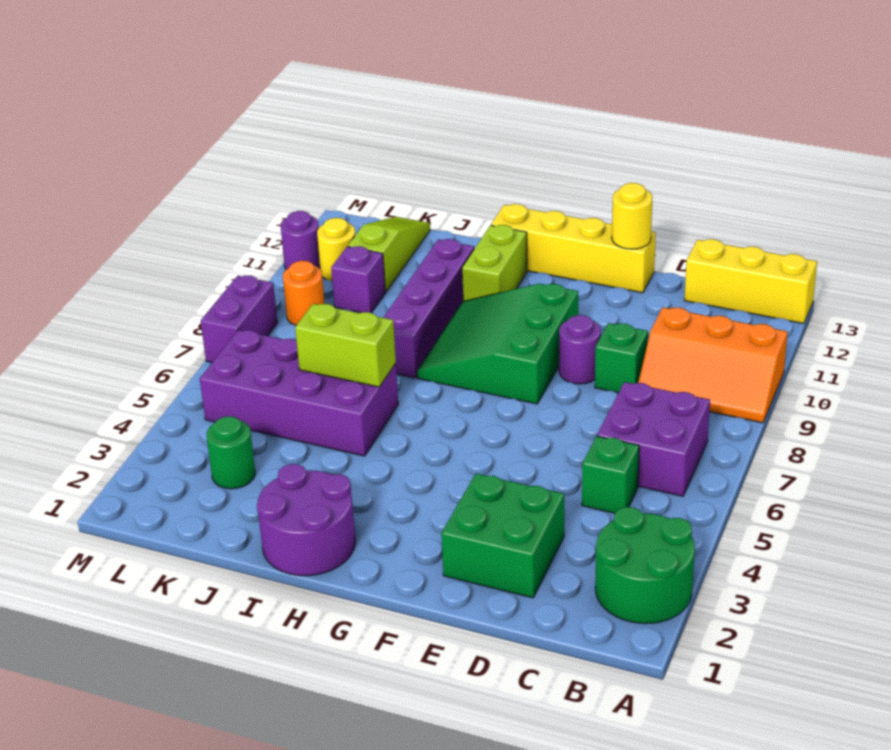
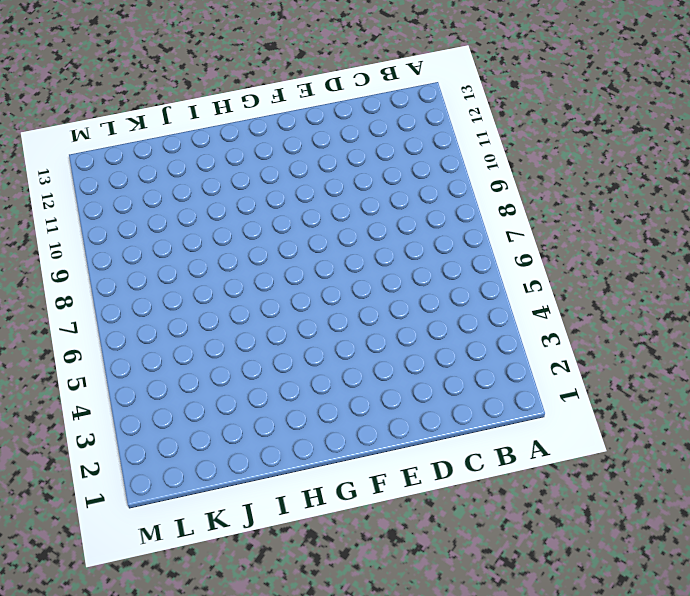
none -> green 2x2 round brick [595,507,695,624]
none -> orange 2x3 slope [638,307,788,423]
none -> yellow 1x3 brick [684,239,817,324]

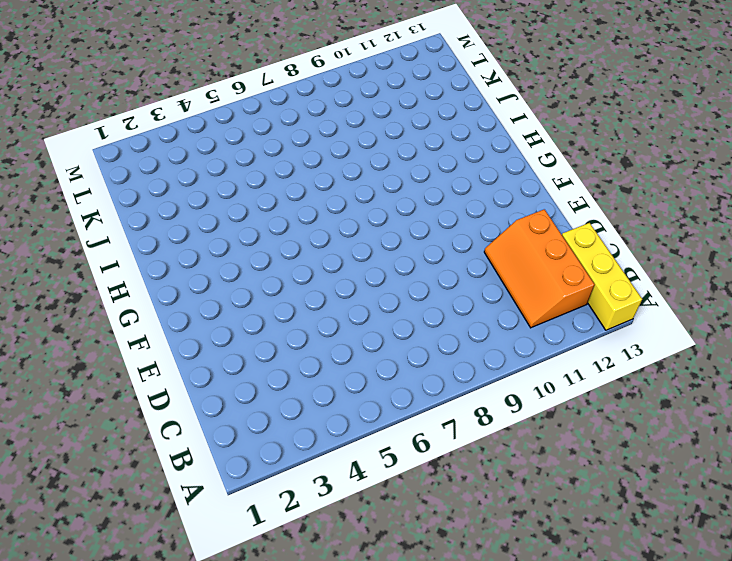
orange 2x3 slope [484,209,595,328] -> orange 2x3 slope moved to [638,307,788,423]
none -> green 2x2 round brick [595,507,695,624]
none -> purple 2x2 brick [597,382,710,496]
none -> green 1x1 brick [582,436,639,513]

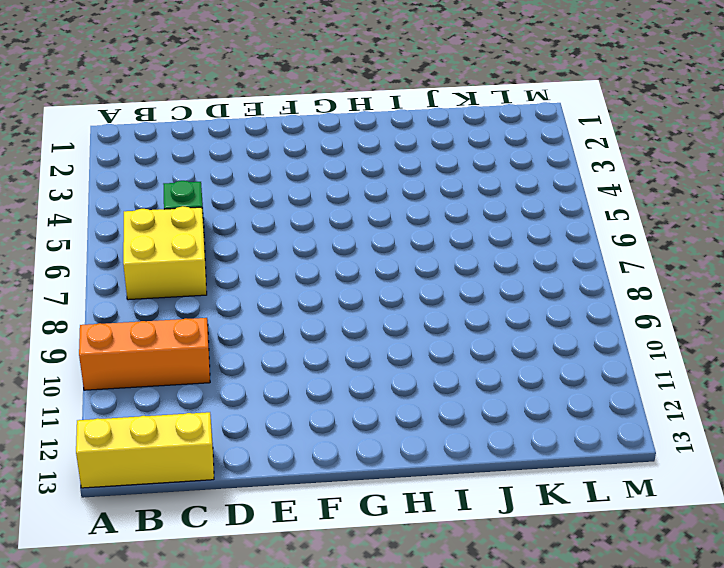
yellow 2x2 brick [123,206,207,300] -> purple 2x2 brick [597,382,710,496]
none -> green 2x2 round brick [595,507,695,624]
none -> green 2x2 brick [442,474,564,598]
none -> green 1x1 brick [595,323,648,393]

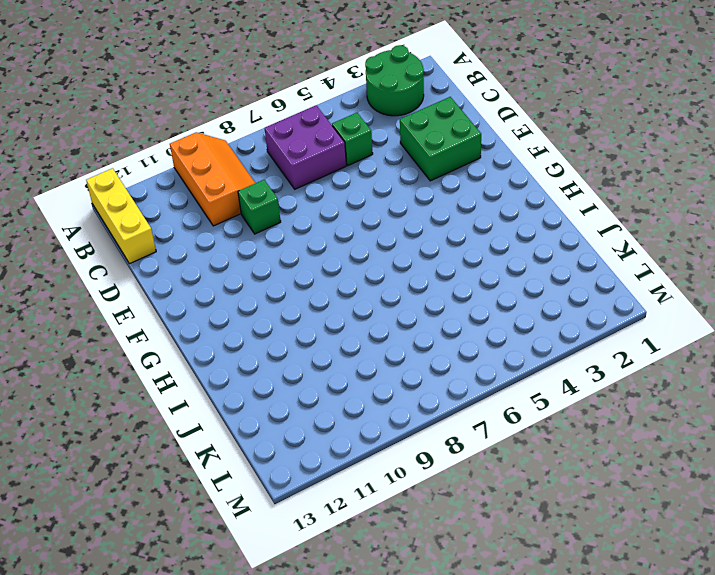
none -> purple 1x1 round brick [559,315,601,384]
none -> yellow 1x4 brick [491,204,656,293]
none -> green 3x3 slope [417,284,578,404]

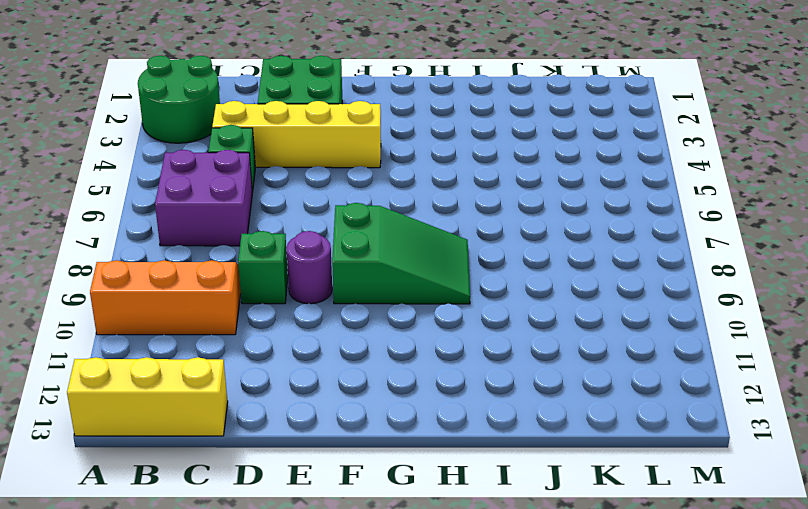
yellow 1x4 brick [212,101,381,168] -> yellow 1x4 brick moved to [491,204,656,293]
green 2x3 slope [332,203,470,304] -> green 3x3 slope [417,284,578,404]
none -> purple 2x2 round brick [257,464,355,576]
none -> lime 1x2 brick [462,225,527,301]
none -> purple 2x4 brick [200,330,398,456]

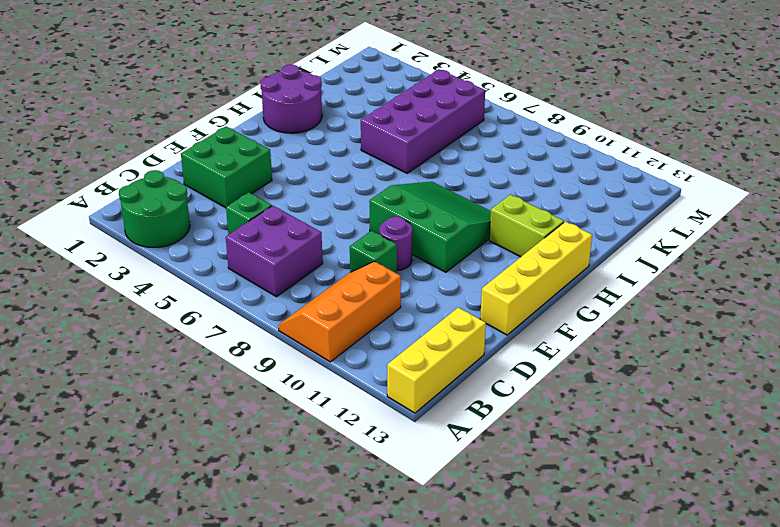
none -> purple 1x4 brick [383,239,474,378]
none -> green 1x1 round brick [207,416,255,489]
none -> purple 1x1 brick [331,246,385,313]

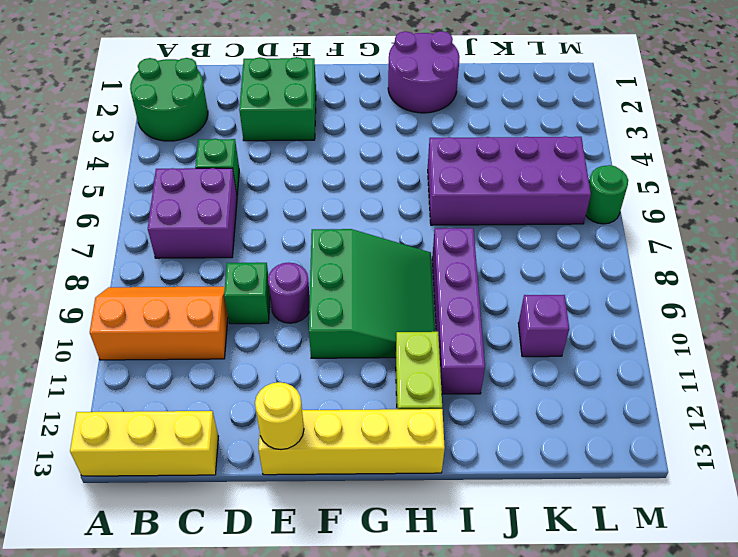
green 1x1 round brick [586,165,628,224] -> green 1x1 round brick moved to [207,416,255,489]
none -> lime 1x3 slope [348,217,430,292]
none -> orange 1x1 round brick [283,261,325,325]
none -> yellow 1x1 round brick [317,218,355,281]

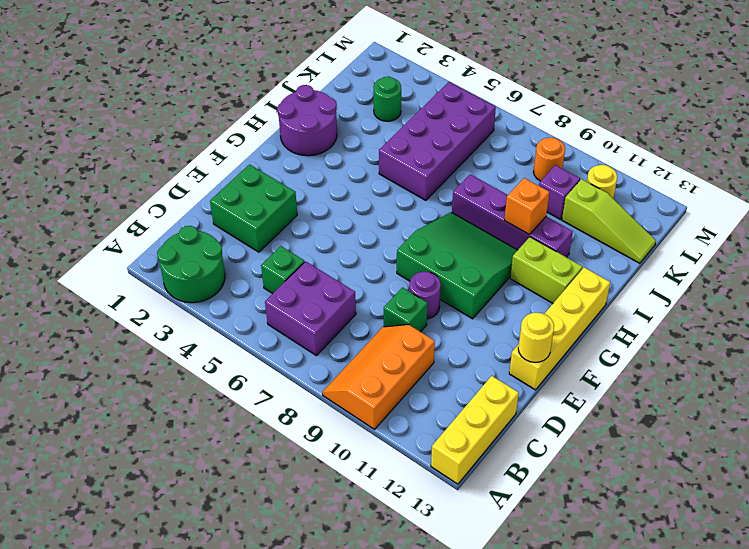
orange 1x1 brick [504,178,549,235] -> none
none -> purple 1x2 brick [201,276,278,362]
none -> purple 1x1 round brick [281,211,320,270]
none -> lime 1x2 brick [295,304,396,387]

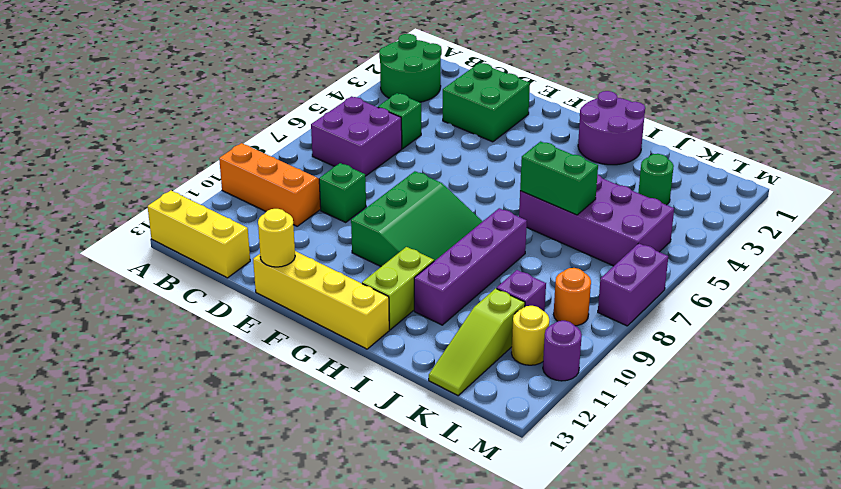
green 1x2 brick [520,141,598,215] -> lime 1x2 brick [295,304,396,387]
none -> purple 1x1 round brick [559,315,601,384]

